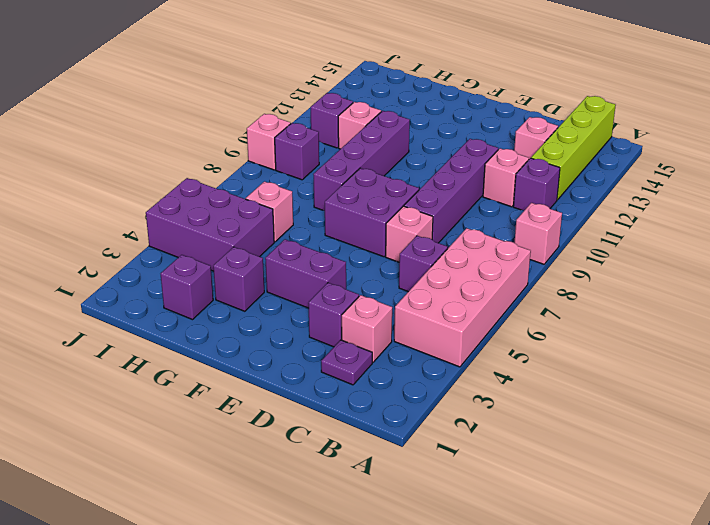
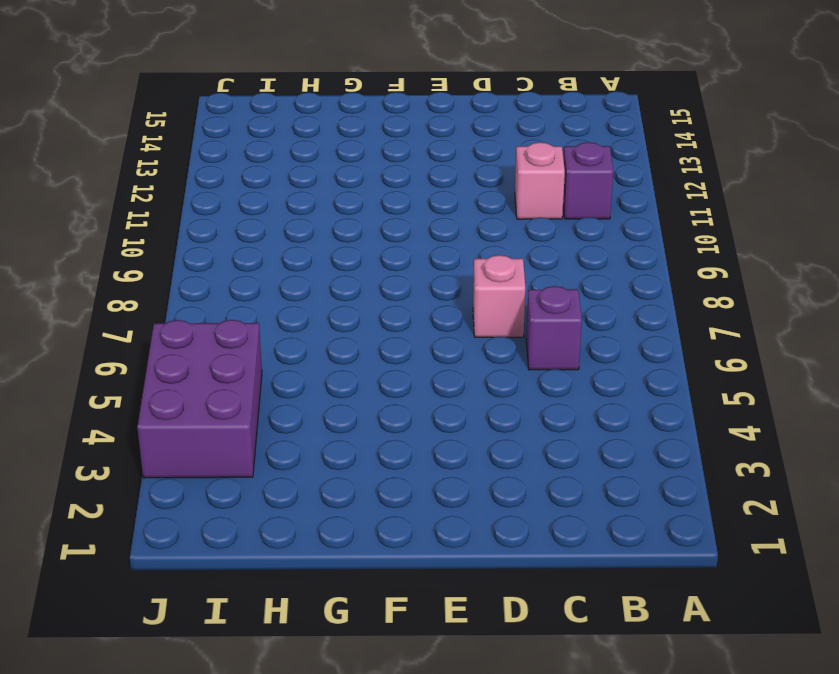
purple 2x3 brick [137,320,262,478] -> purple 2x3 brick turned to [146,178,274,271]
none -> pink 2x4 brick [394,228,531,367]
none -> pink 1x1 brick [514,203,562,264]
none -> lime 1x4 brick [531,96,616,200]

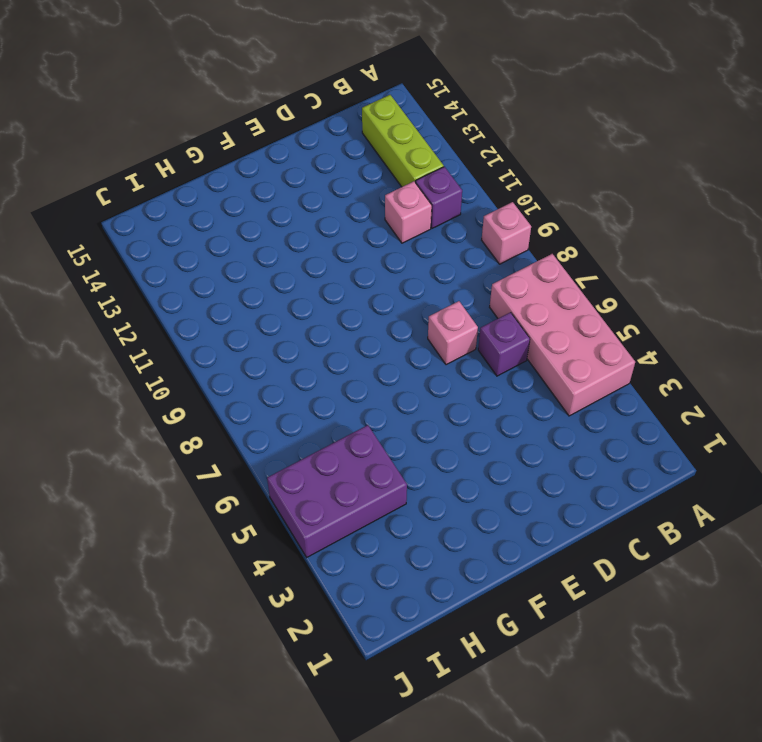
lime 1x3 brick [362,95,444,187] -> lime 1x4 brick [531,96,616,200]
none -> purple 1x1 plate [321,340,372,385]
none -> pink 1x1 brick [342,295,392,362]
none -> pink 1x1 brick [514,117,558,159]

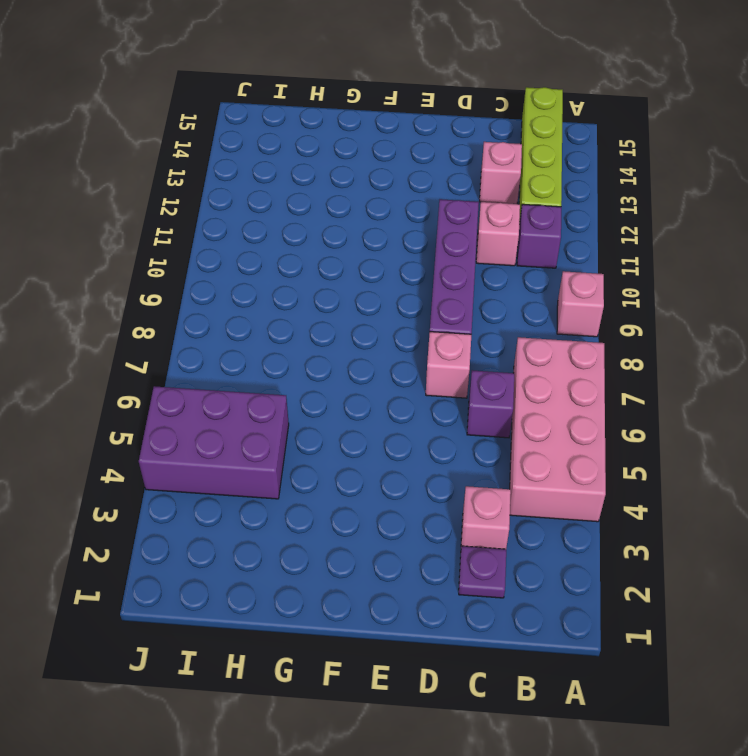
none -> purple 1x1 brick [308,283,359,347]
none -> purple 1x2 brick [265,239,346,308]
none -> purple 2x2 brick [325,168,419,257]

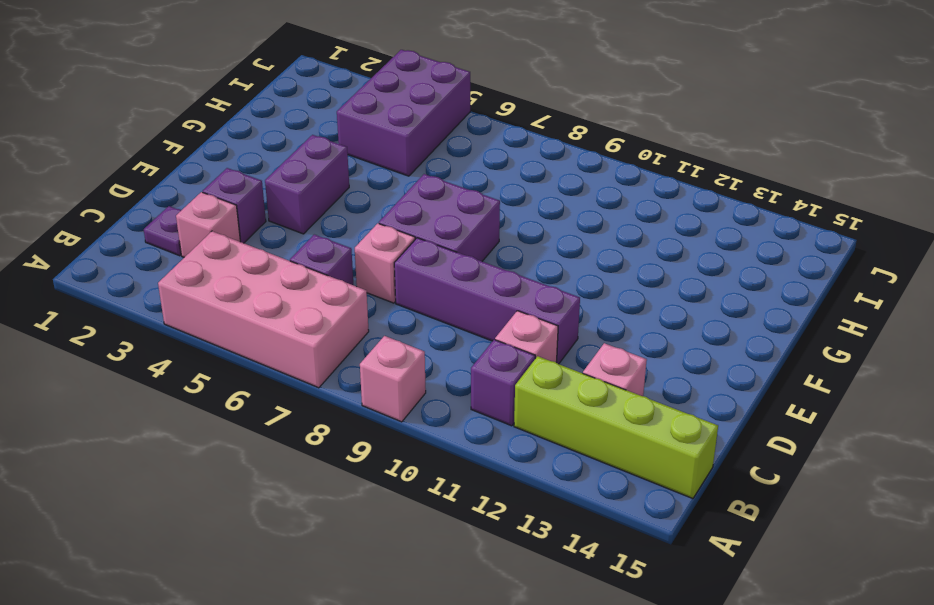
none -> purple 1x1 brick [213,247,264,311]
none -> purple 1x4 brick [313,111,410,211]
none -> purple 1x1 brick [161,255,213,320]

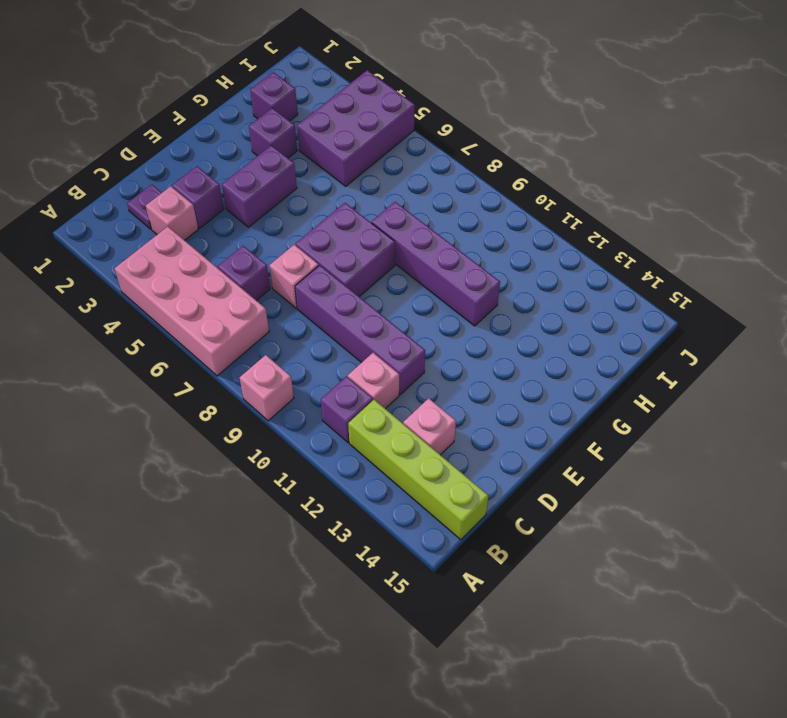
none -> pink 1x1 brick [246,182,293,242]
none -> pink 1x1 brick [338,102,381,149]
none -> purple 1x1 brick [275,123,319,180]

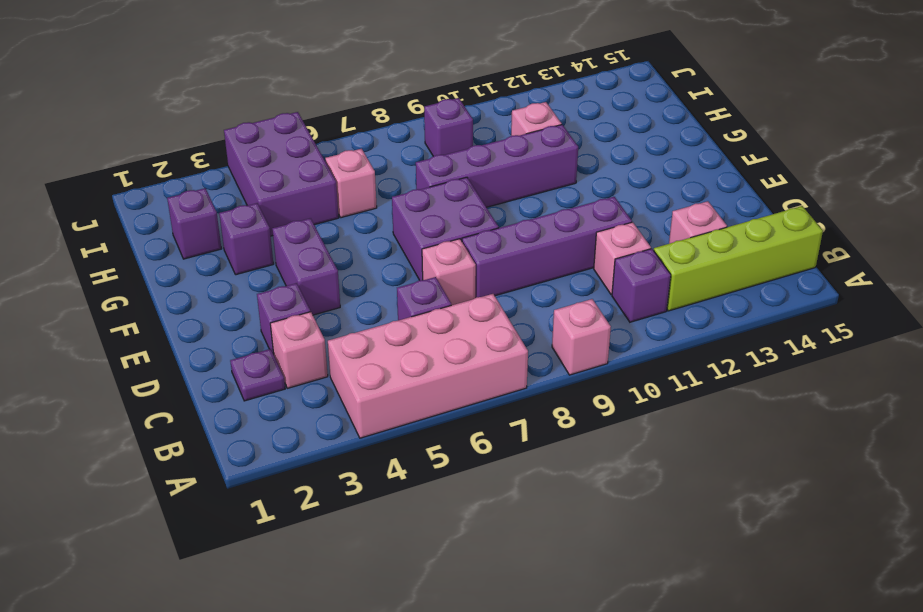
none -> purple 1x1 brick [311,93,353,148]
none -> pink 1x1 brick [247,114,291,170]

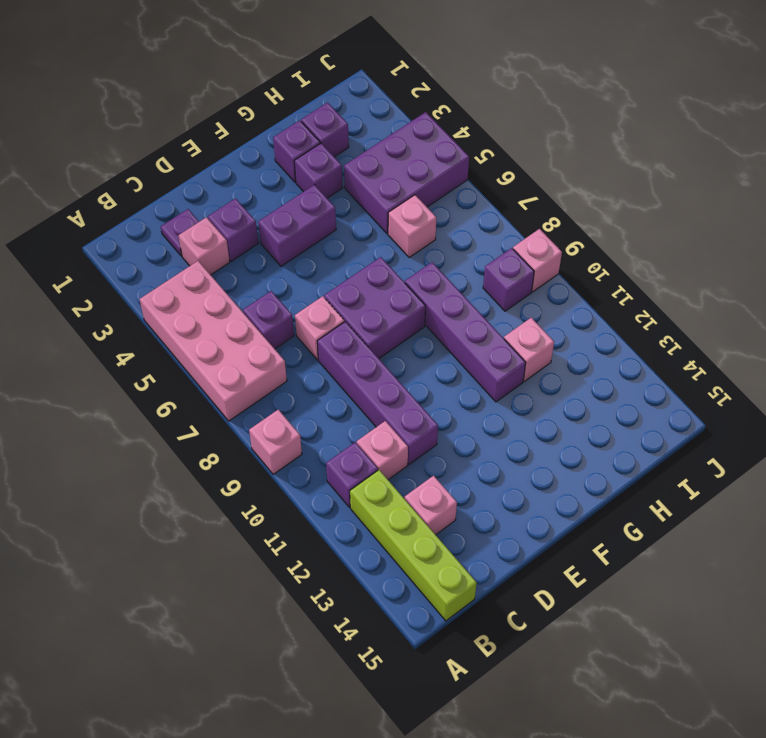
purple 1x1 brick [273,120,320,182] -> purple 1x1 brick moved to [311,93,353,148]

